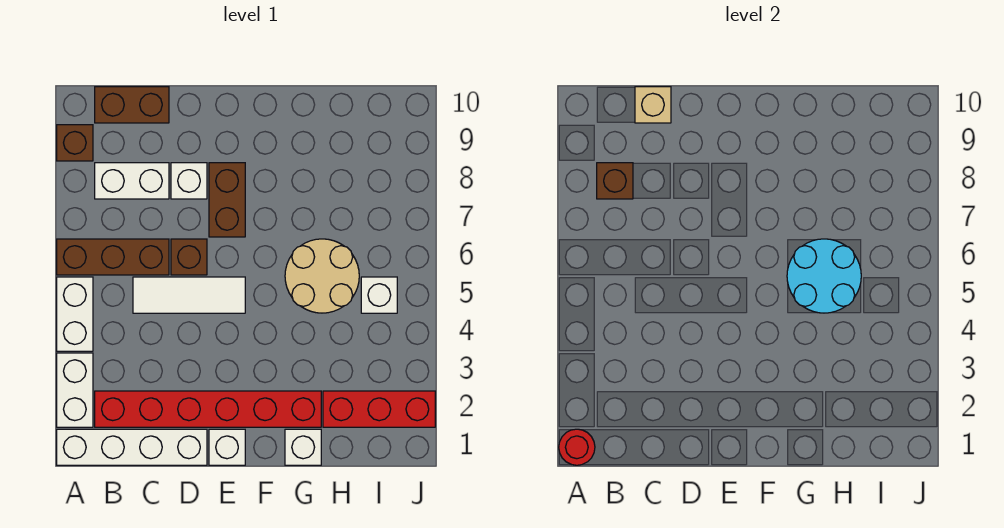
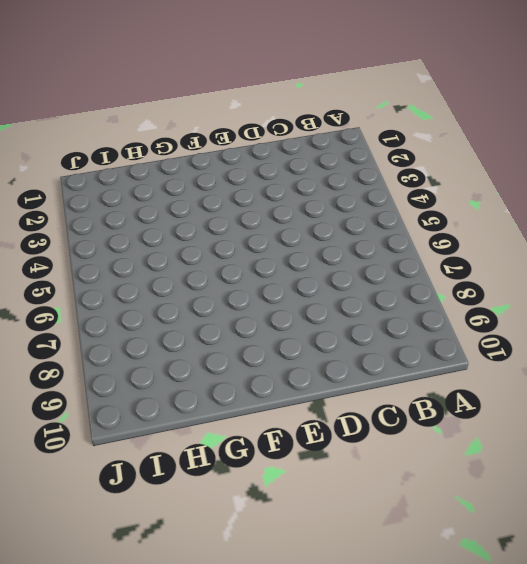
none -> white 1x4 brick [57,429,207,465]
none -> white 1x2 brick [57,353,93,427]
none -> white 1x2 brick [57,277,93,351]

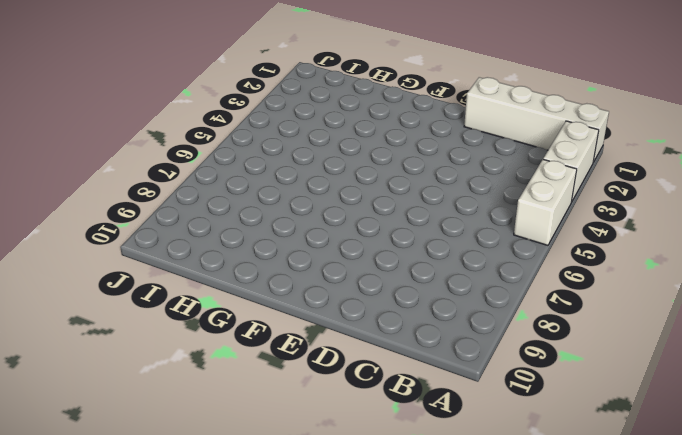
none -> brown 1x3 brick [57,239,169,275]
none -> brown 1x1 brick [57,125,93,161]
none -> red 1x6 brick [95,391,321,427]

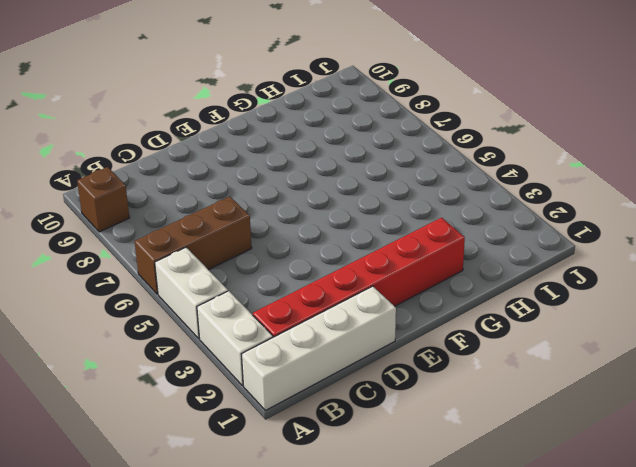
none -> white 1x2 brick [95,163,169,199]
none -> brown 1x2 brick [95,87,169,123]
none -> white 1x3 tile [133,277,245,313]

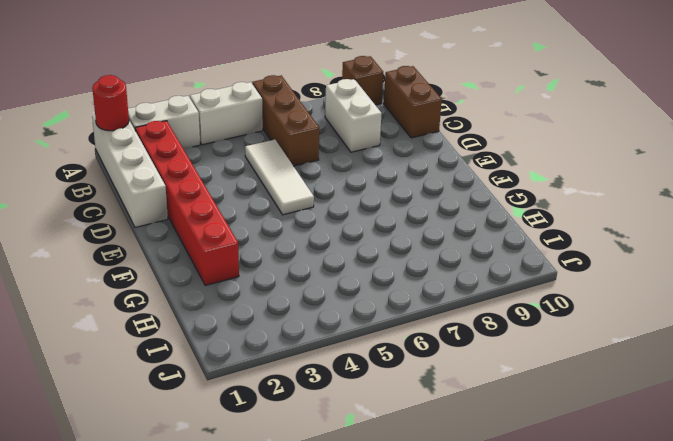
none -> brown 1x1 brick [171,239,207,275]
none -> white 1x1 brick [171,163,207,199]
none -> white 1x1 brick [209,429,245,465]

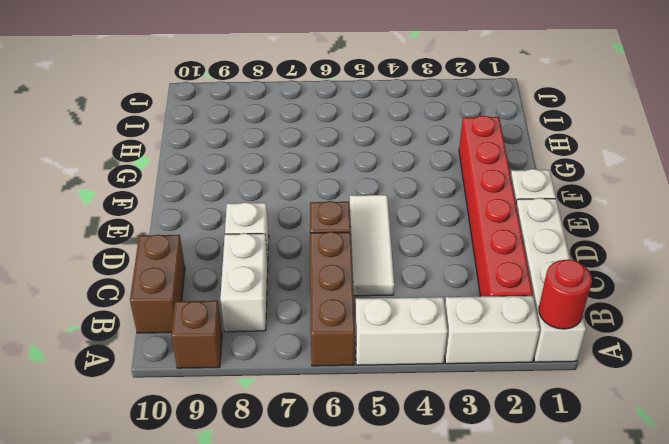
none -> brown 1x2 brick [209,163,245,237]
none -> white 1x1 brick [285,429,321,465]
none -> tan 2x2 round brick [285,239,359,313]

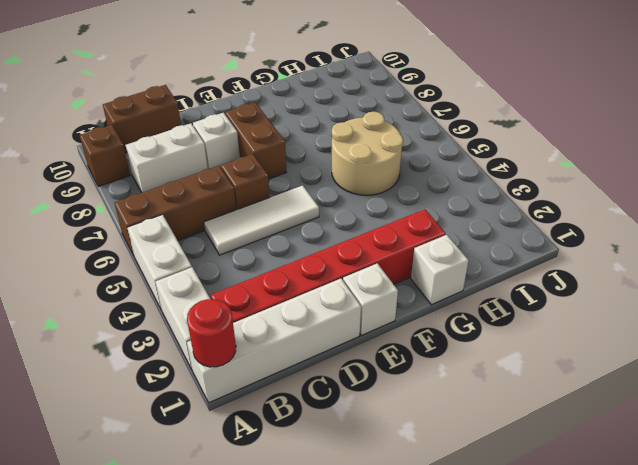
none -> red 1x3 brick [323,391,435,427]
none -> white 1x1 brick [361,277,397,313]
none -> brown 1x1 brick [597,163,633,199]

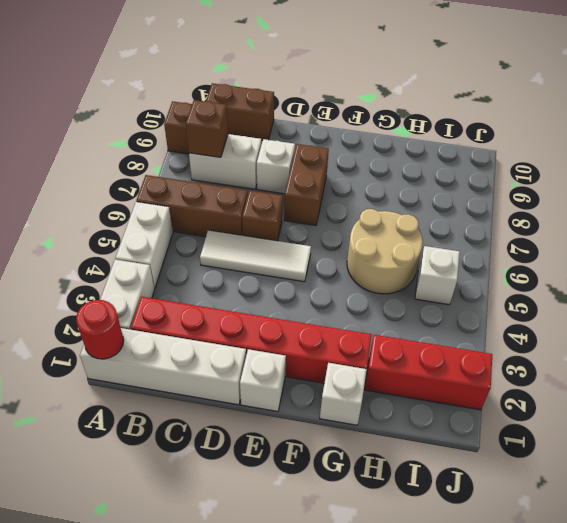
none -> tan 1x1 brick [635,87,671,123]
none -> cyan 2x2 round brick [787,239,861,313]

